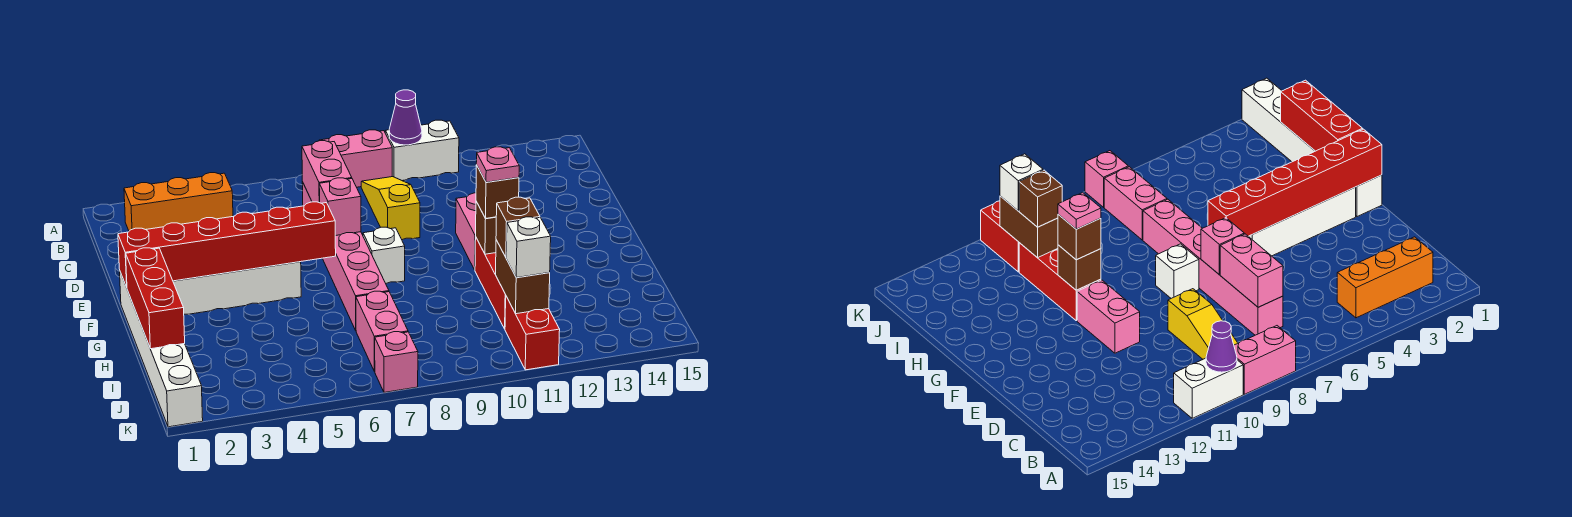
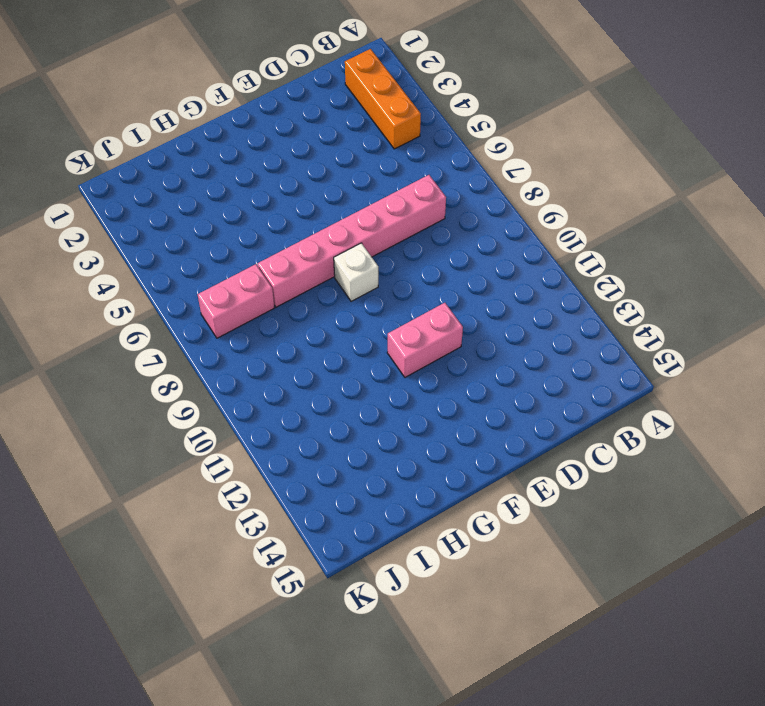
none -> pink 1x2 brick [319,130,392,187]
none -> white 1x2 brick [385,120,459,181]
none -> yellow 1x3 slope [361,177,420,240]

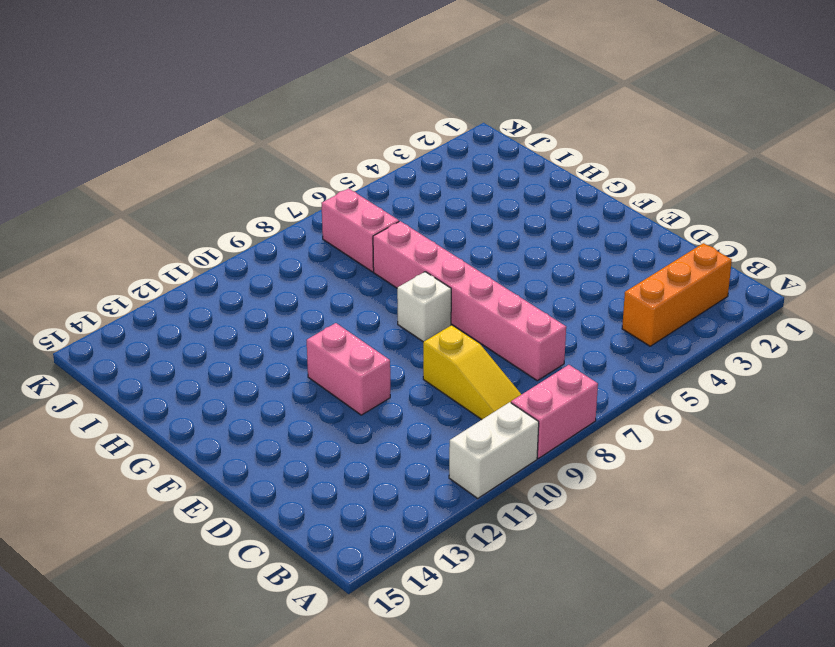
none -> white 1x6 brick [120,272,203,427]
none -> white 1x4 brick [173,262,301,314]
none -> red 1x3 brick [475,238,506,329]

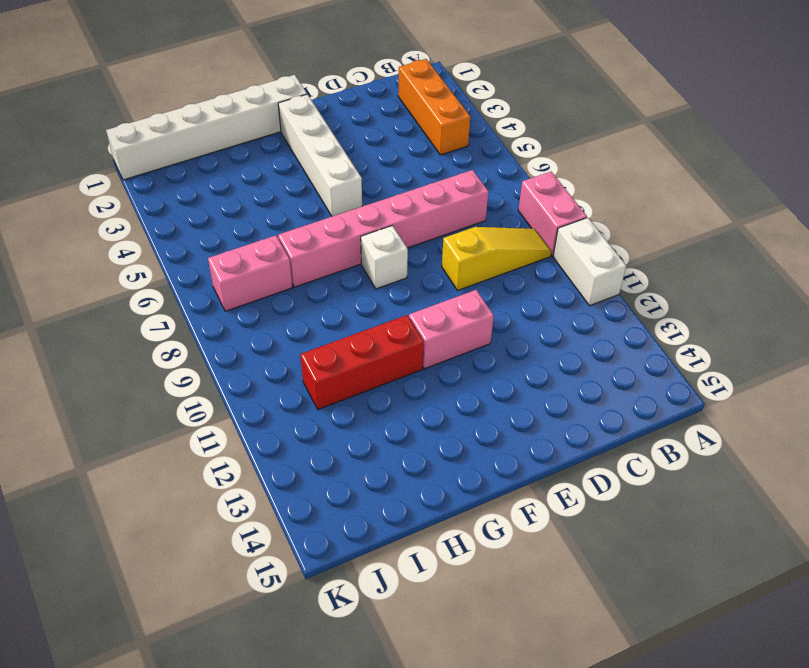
none -> red 1x2 brick [505,296,560,370]
none -> pink 1x1 brick [375,332,418,392]
none -> purple 1x1 cone [389,90,422,145]

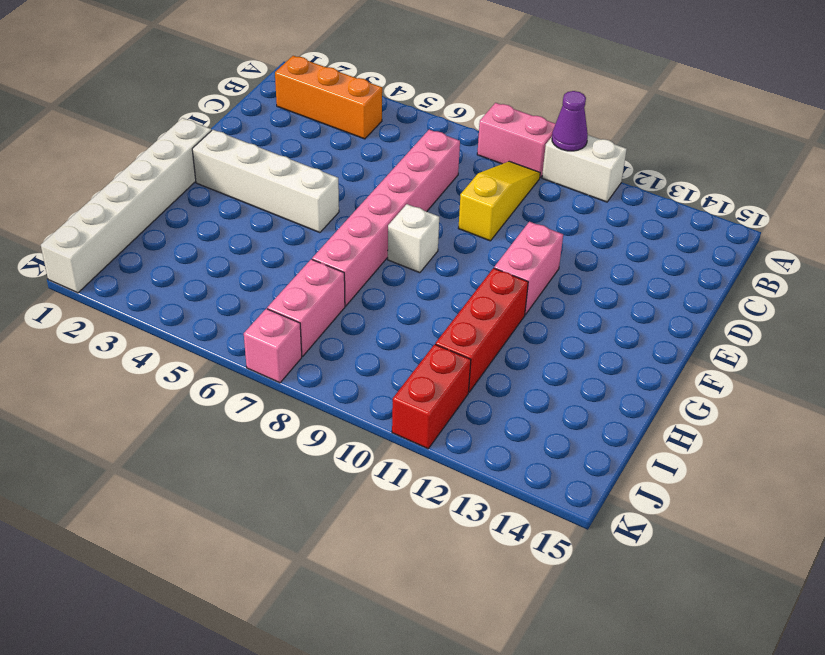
none -> pink 1x2 brick [302,141,352,202]
none -> pink 1x1 brick [319,178,361,236]
none -> red 1x6 brick [118,202,336,287]

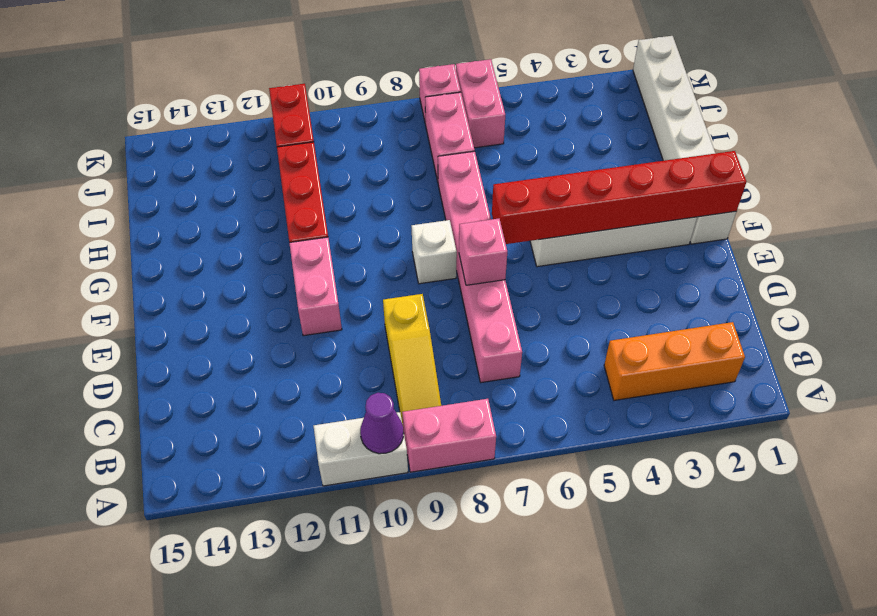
pink 1x2 brick [456,59,505,148] -> pink 1x2 brick moved to [302,141,352,202]
none -> red 1x3 brick [126,248,185,349]
none -> brown 1x1 brick [476,202,496,254]
none -> brown 1x2 brick [496,240,550,314]

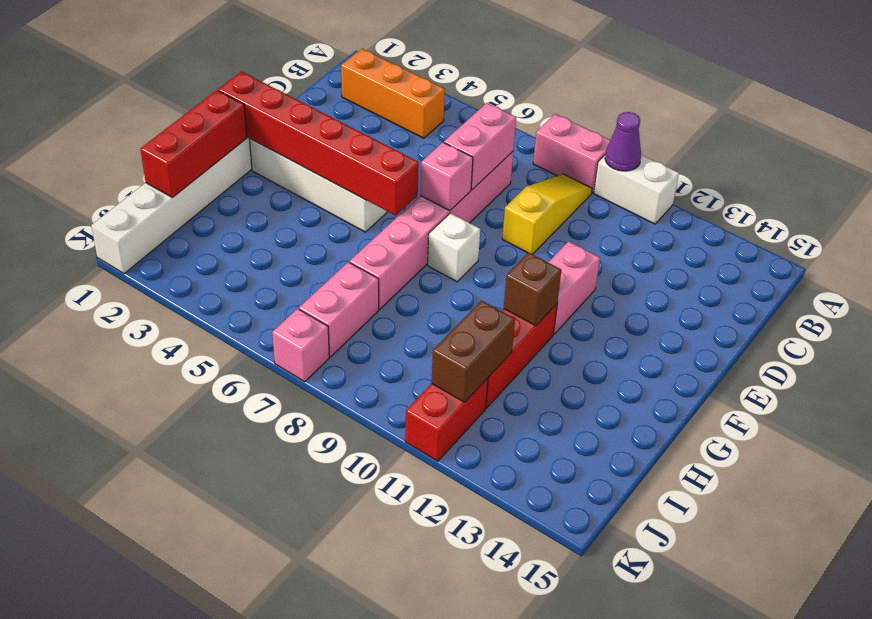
none -> brown 1x1 brick [476,165,519,218]
none -> brown 1x1 brick [496,197,540,257]
none -> white 1x1 brick [506,217,551,278]

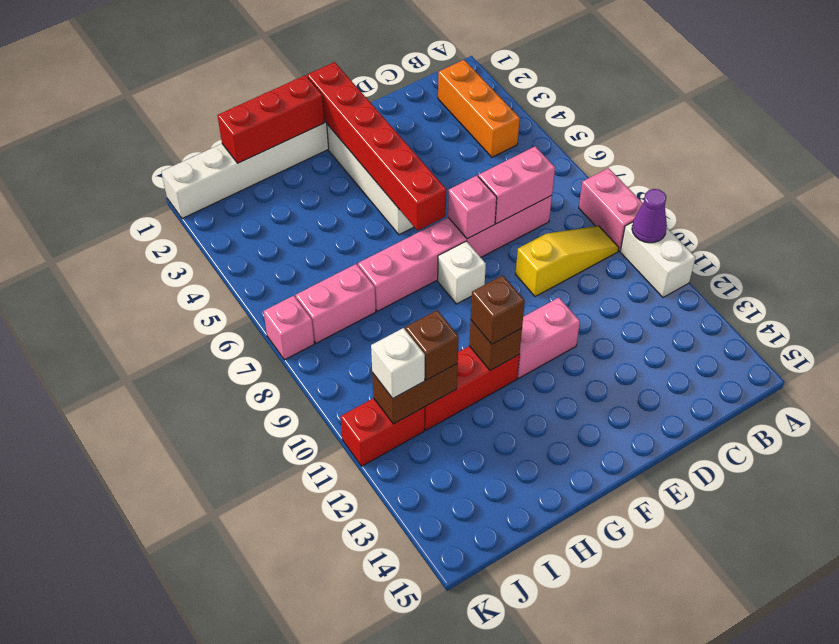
none -> pink 1x1 plate [476,147,519,182]

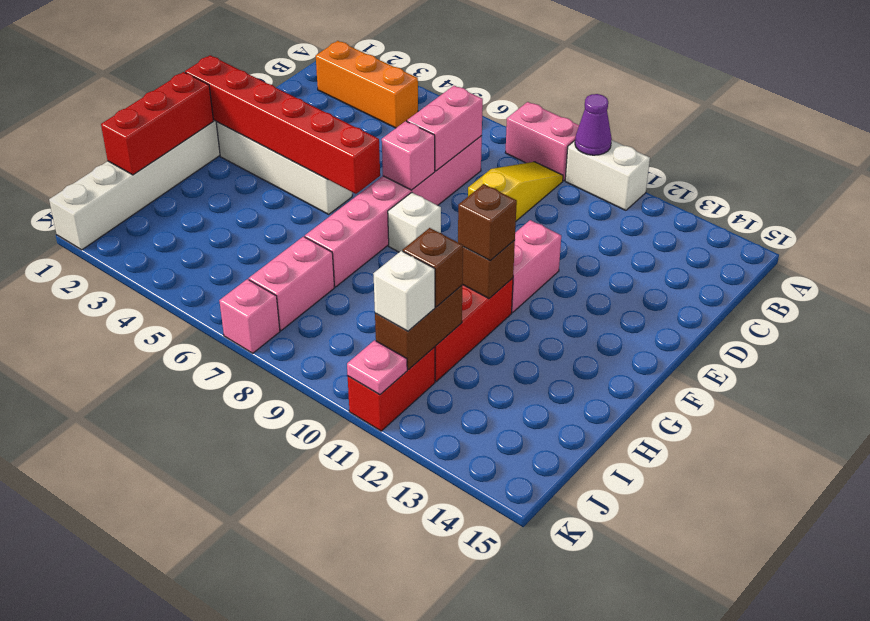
pink 1x1 plate [347,340,407,395] -> pink 1x1 plate moved to [476,147,519,182]

